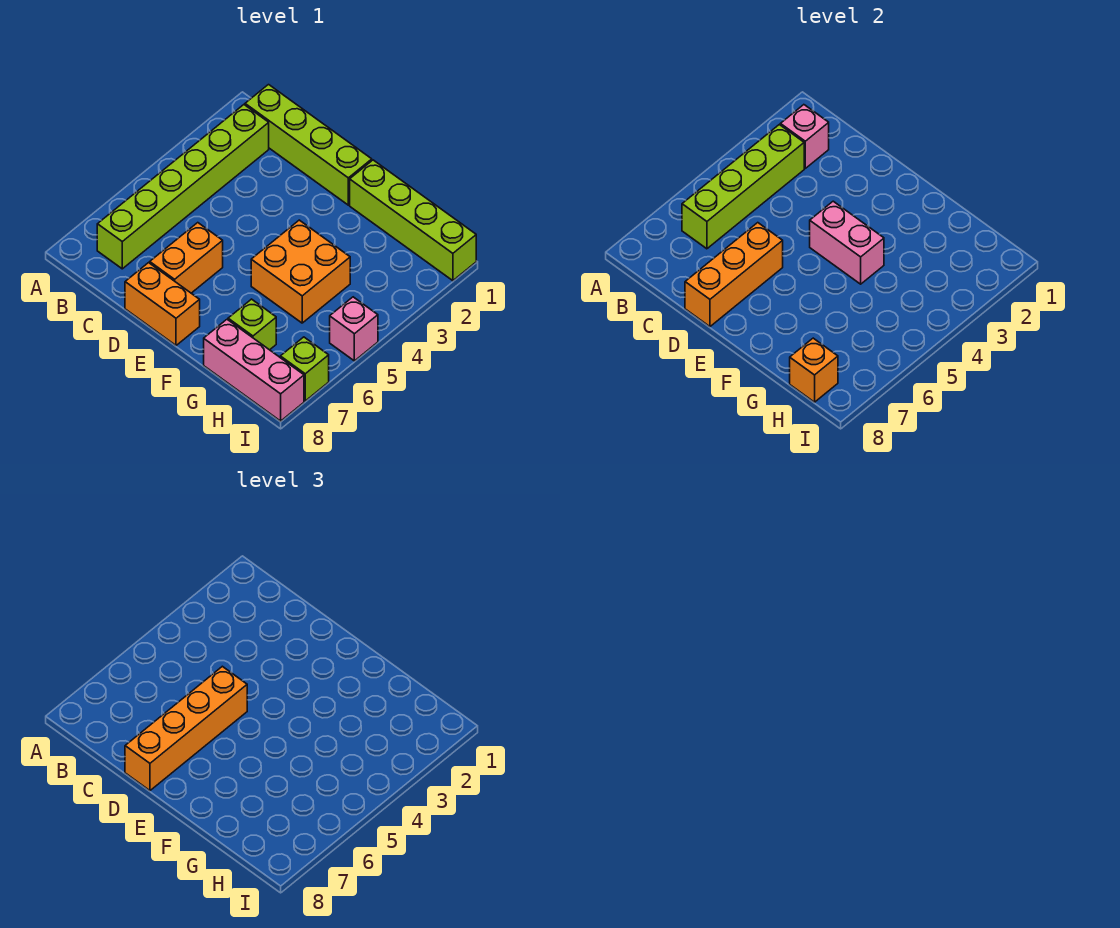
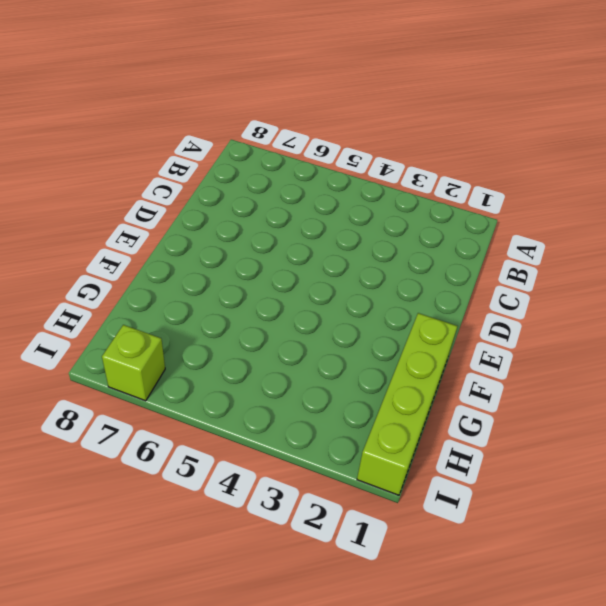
none -> lime 1x4 brick [245,85,372,205]
none -> lime 1x6 brick [97,105,269,269]
none -> orange 1x2 brick [150,223,223,293]

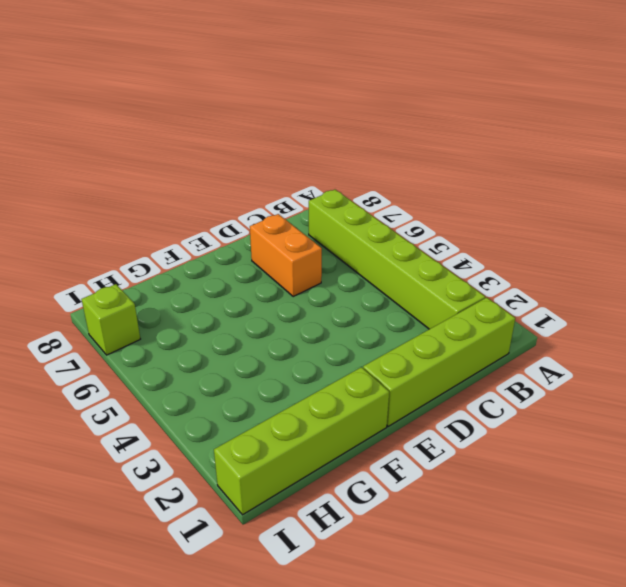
none -> orange 1x2 brick [125,263,200,345]
none -> orange 2x2 brick [251,220,350,323]
none -> lime 1x1 brick [228,299,276,350]

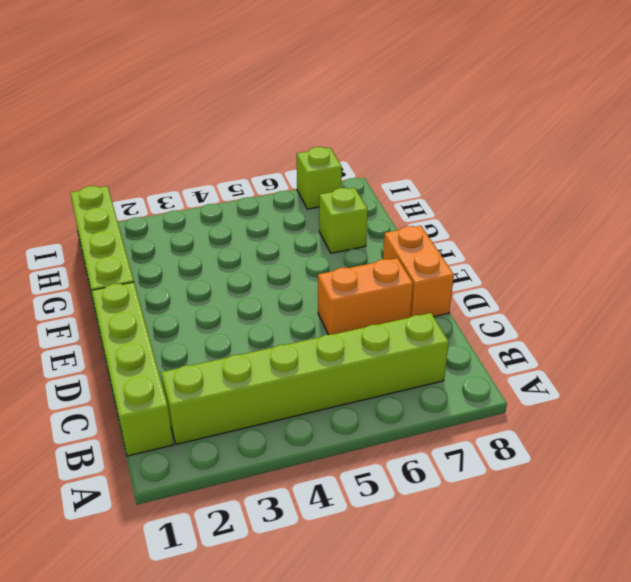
none -> orange 2x2 brick [251,220,350,323]
none -> pink 1x3 brick [204,320,304,421]
none -> pink 1x1 brick [330,297,378,361]

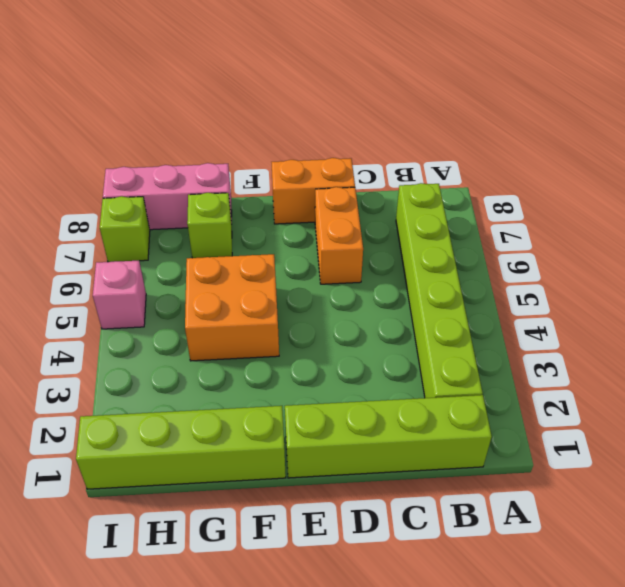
none -> pink 1x1 brick [780,105,829,168]
none -> lime 1x4 brick [682,125,804,249]
none -> orange 1x3 brick [685,223,783,327]

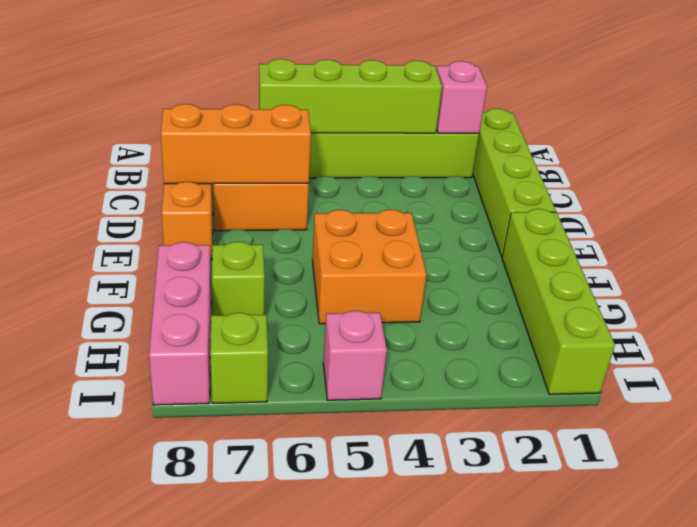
none -> pink 1x2 brick [810,201,884,284]
none -> orange 1x1 brick [790,338,838,402]
none -> orange 1x4 brick [125,666,247,791]

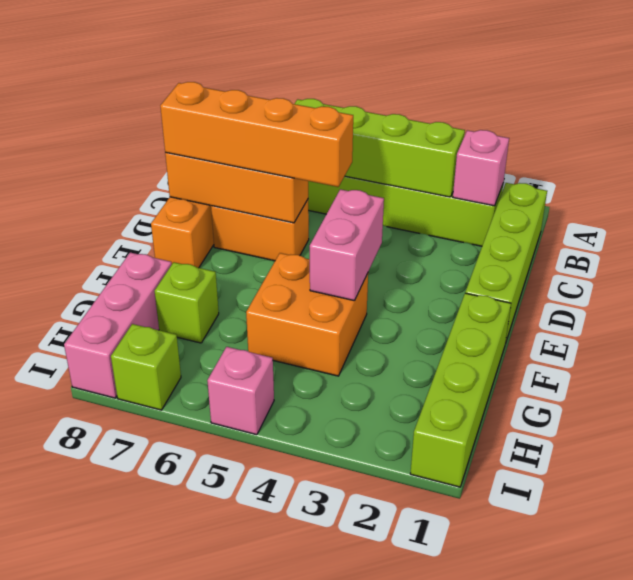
none -> orange 1x1 brick [790,338,838,402]

